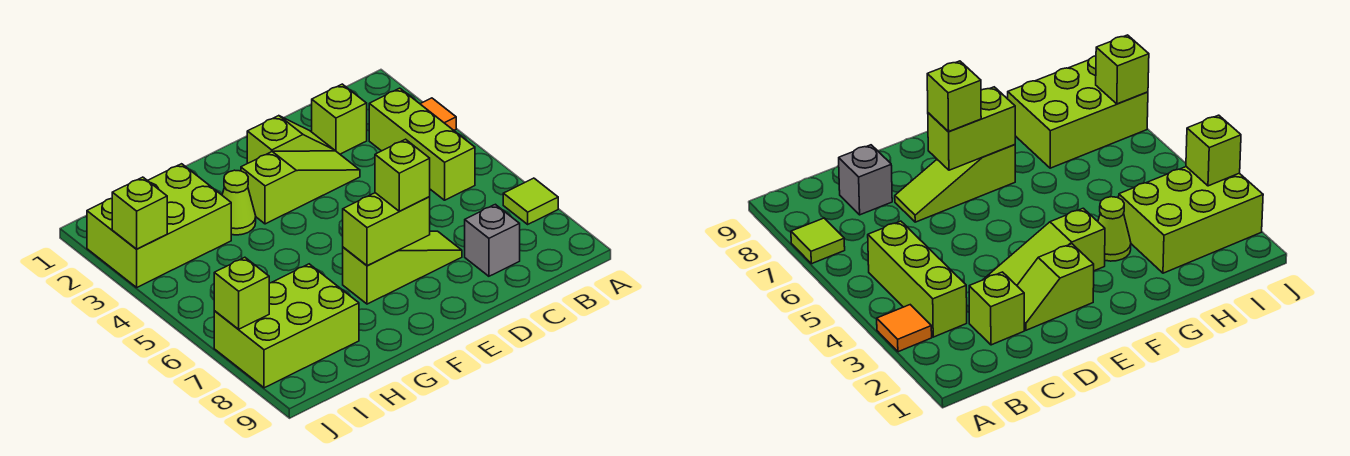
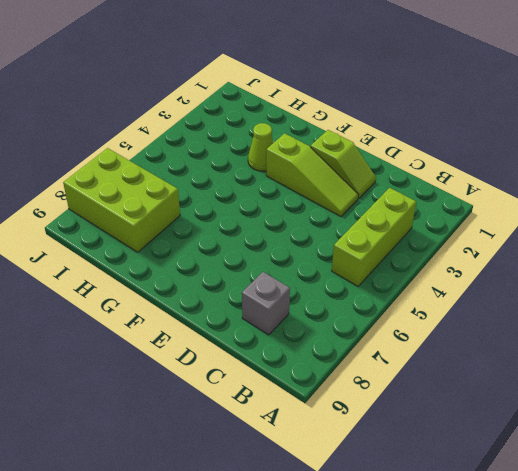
none -> orange 1x1 tile [421,98,456,130]
none -> lime 1x1 tile [503,178,558,224]
none -> lime 1x1 brick [312,84,367,154]

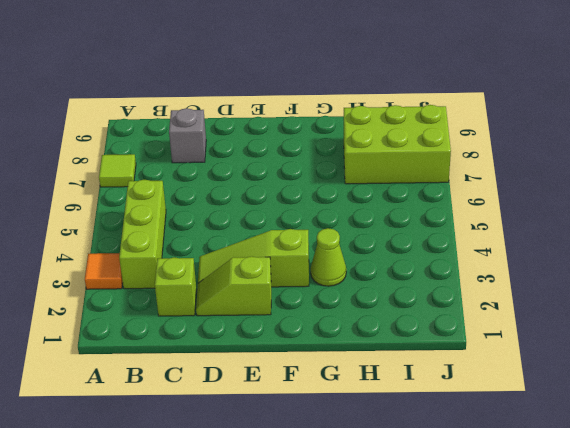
none -> lime 1x3 slope [343,231,462,304]
none -> lime 2x3 brick [87,164,231,287]
none -> lime 1x2 brick [343,193,430,266]

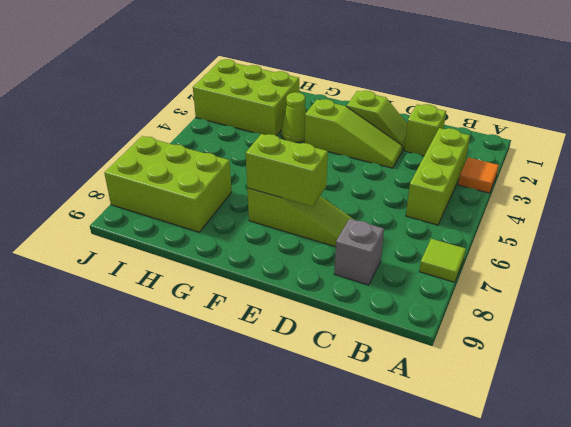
none -> lime 1x1 brick [112,177,167,249]
none -> lime 1x1 brick [214,257,269,329]
none -> lime 1x1 brick [375,139,430,211]

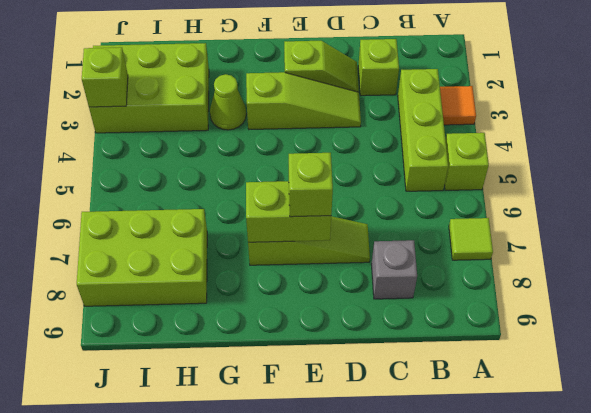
lime 1x1 brick [444,133,489,190] -> lime 1x1 brick moved to [214,257,269,329]

